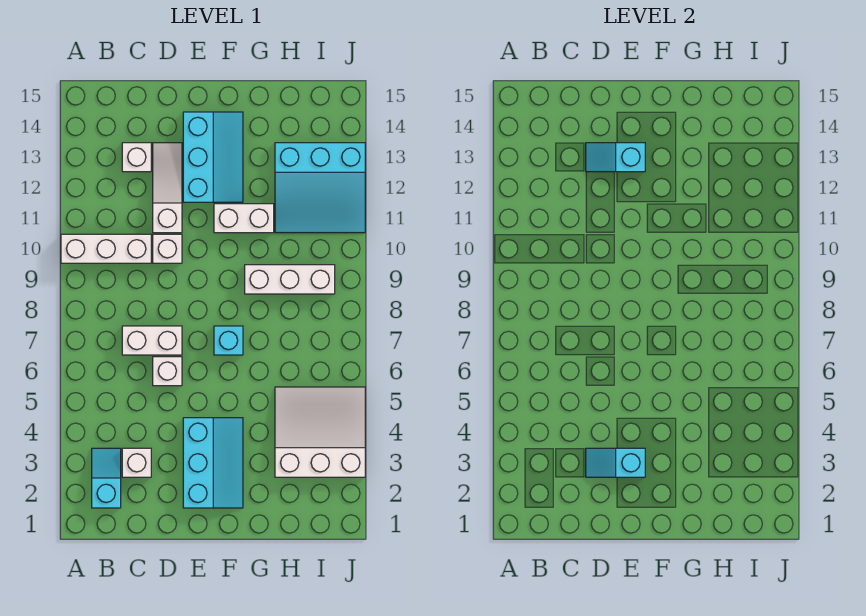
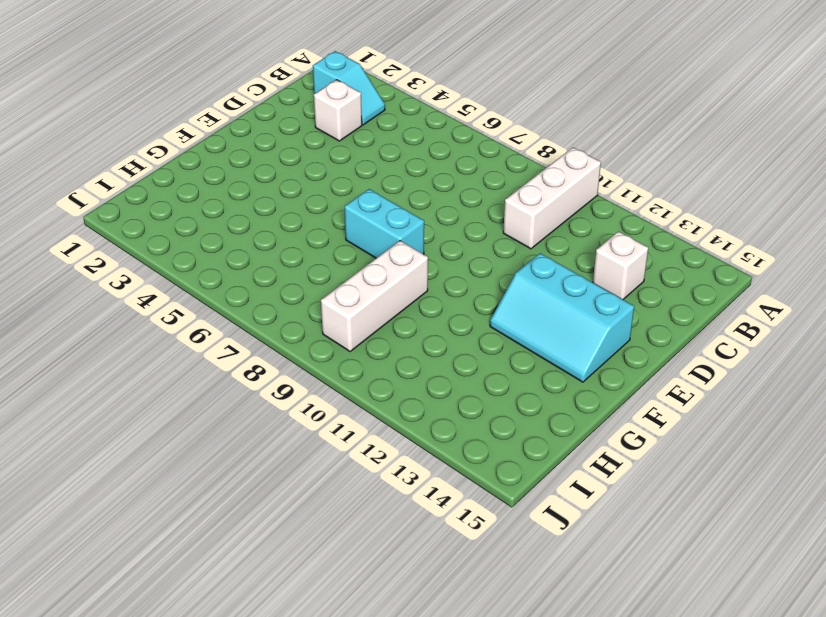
cyan 1x2 brick [345,189,424,258] -> cyan 1x1 brick [214,326,243,355]
none -> white 1x2 brick [122,326,182,355]
none -> white 1x1 brick [153,357,182,386]
none -> white 1x1 brick [153,234,182,263]

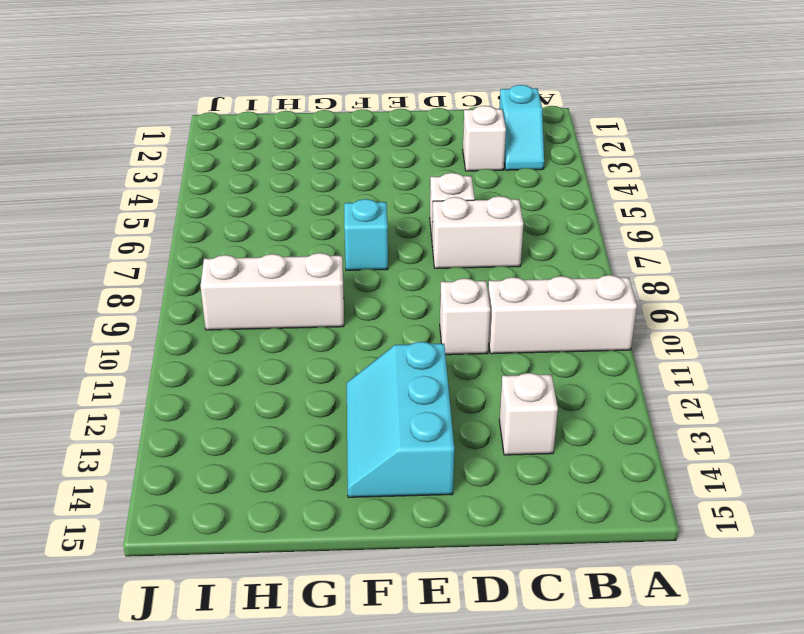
none -> white 1x3 slope [153,143,182,233]
none -> cyan 2x3 slope [183,418,243,508]
none -> white 1x2 brick [214,204,274,233]

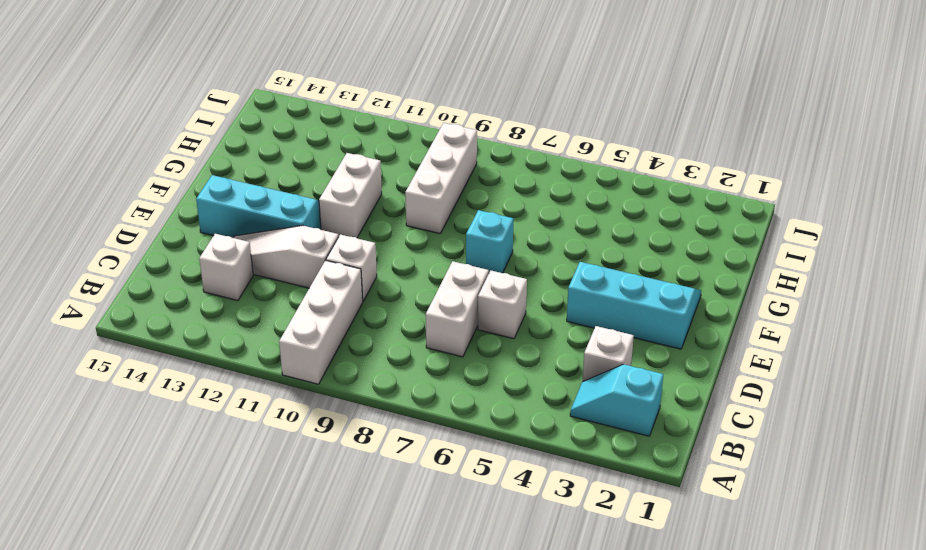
none -> white 3x3 slope [275,387,365,477]
none -> cyan 3x3 slope [275,143,365,233]
none -> cyan 1x2 slope [586,448,645,477]

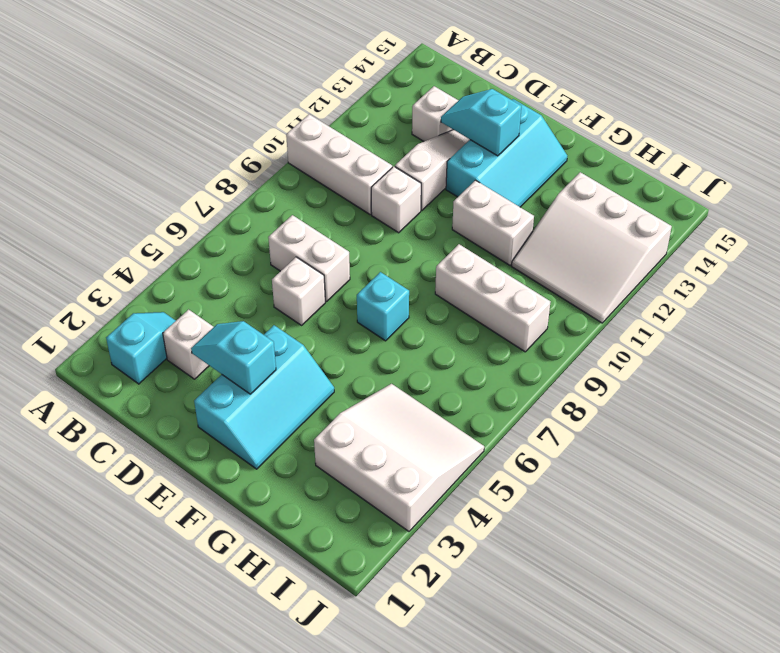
white 3x3 slope [512,172,672,323] -> cyan 3x3 slope [275,143,365,233]

